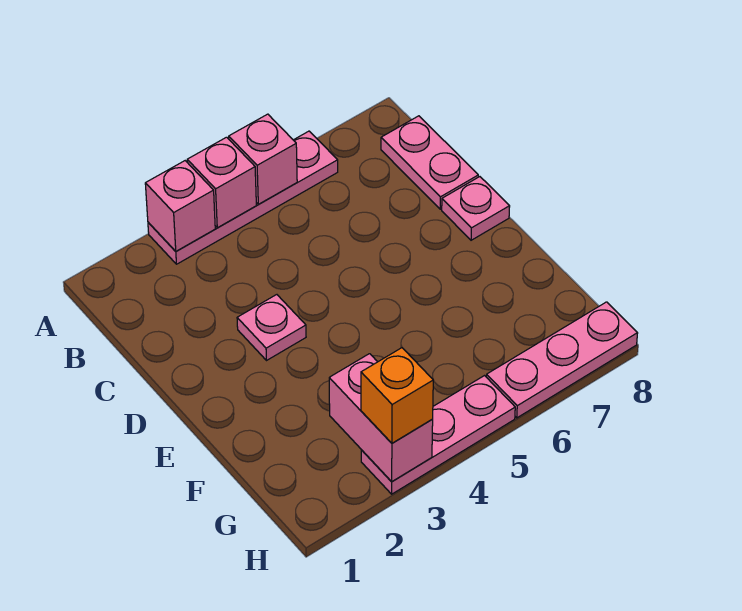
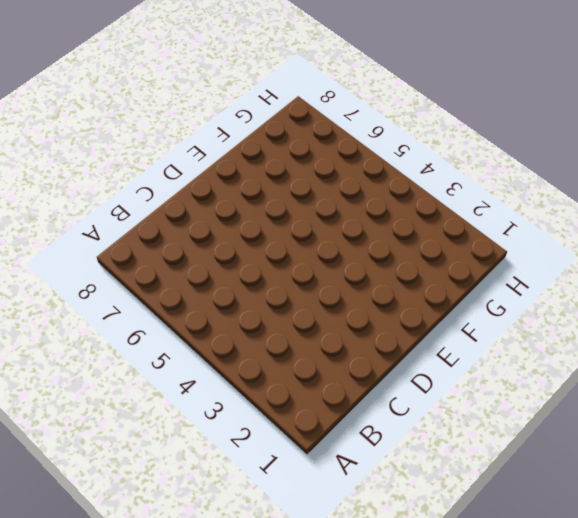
none -> pink 1x4 plate [148,131,338,264]
none -> pink 1x2 plate [381,116,478,209]

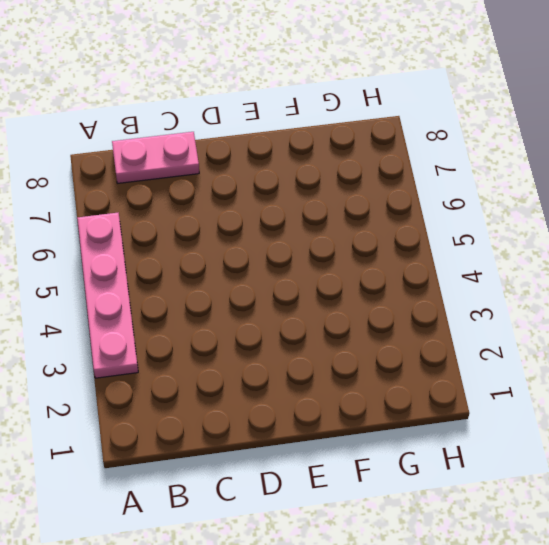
none -> pink 1x1 plate [237,295,306,361]
none -> pink 1x1 plate [442,177,510,240]

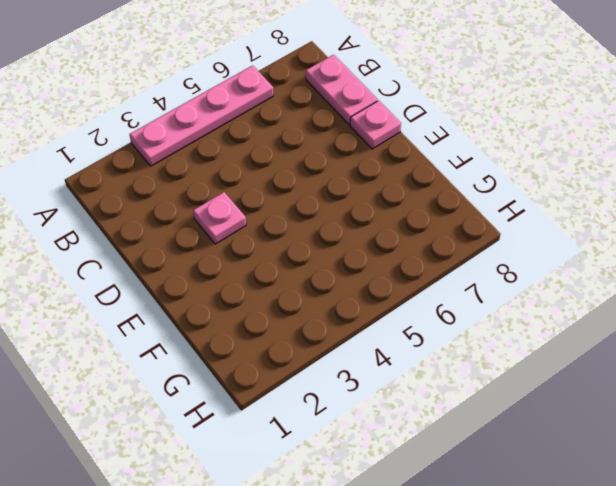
none -> pink 1x3 plate [361,376,515,494]
none -> pink 1x3 plate [486,302,638,418]

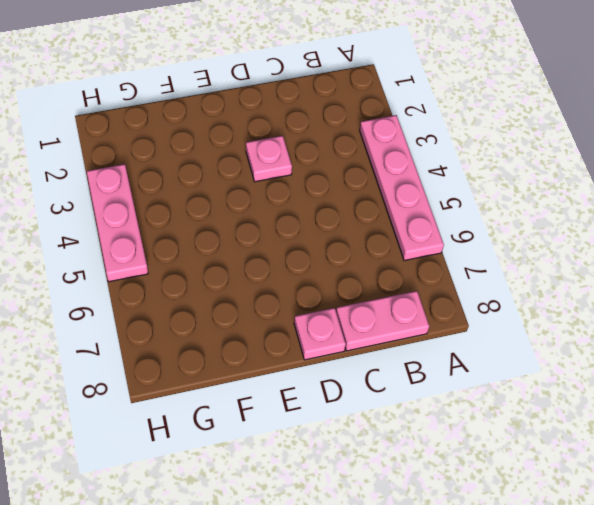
none -> pink 1x3 plate [486,302,638,418]
none -> pink 1x1 brick [145,161,215,251]

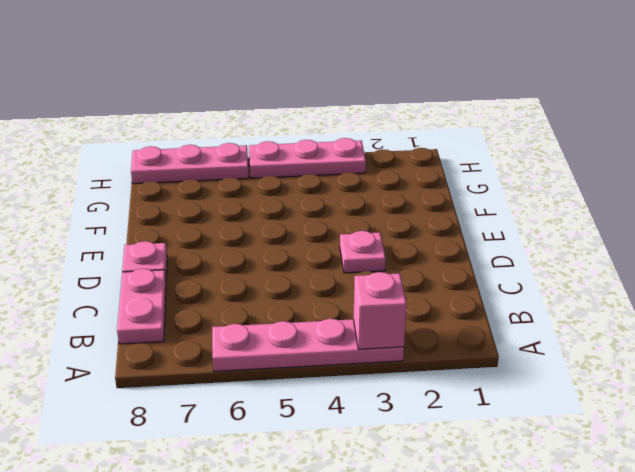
none -> pink 1x1 brick [187,137,256,228]
none -> pink 1x1 brick [229,114,297,204]

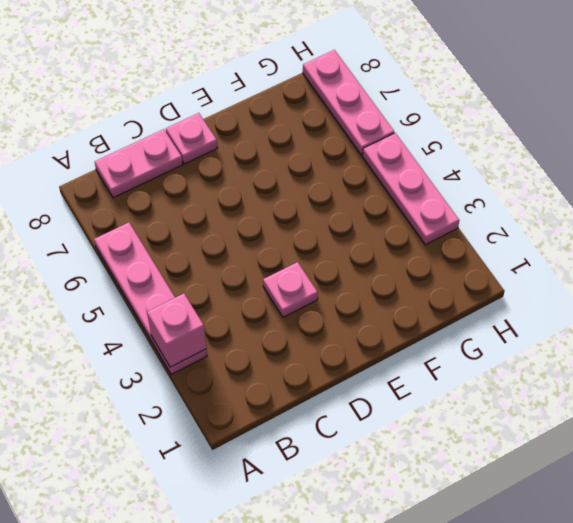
none -> pink 1x1 brick [187,137,256,228]
none -> pink 1x1 brick [229,114,297,204]

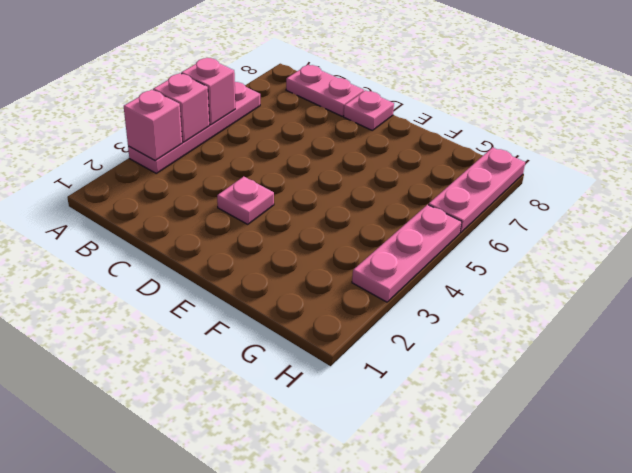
none -> pink 1x2 brick [329,354,433,482]
none -> orange 1x1 brick [361,348,433,443]

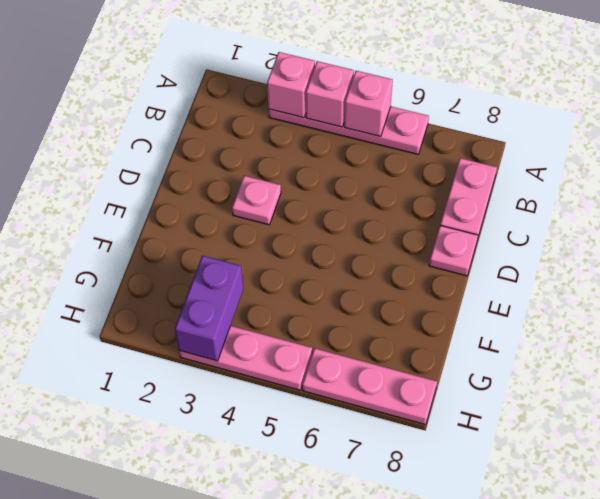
purple 1x2 brick [175,256,243,361] -> pink 1x2 brick [329,354,433,482]
none -> orange 1x1 brick [361,348,433,443]

